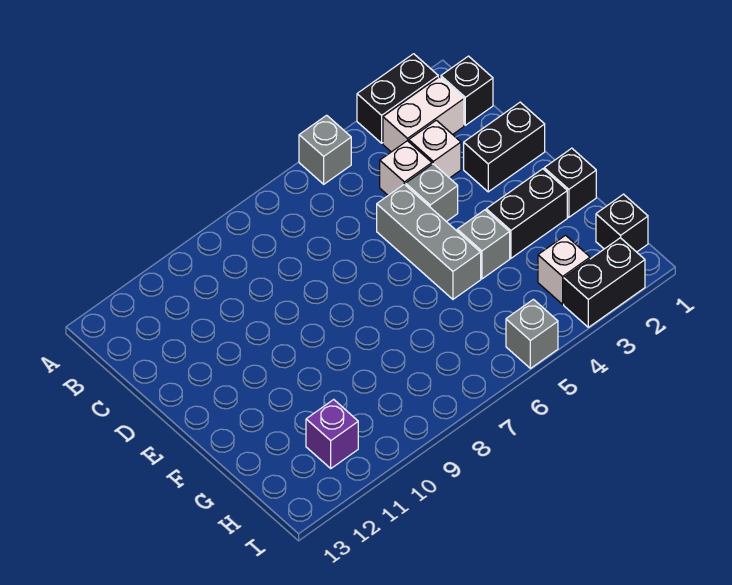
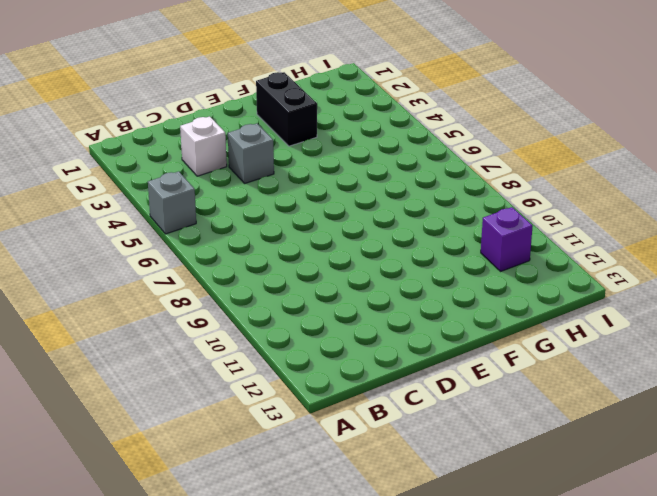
none -> black 1x2 brick [357,54,438,143]
none -> black 1x1 brick [441,56,493,125]
none -> white 1x2 brick [383,77,464,152]

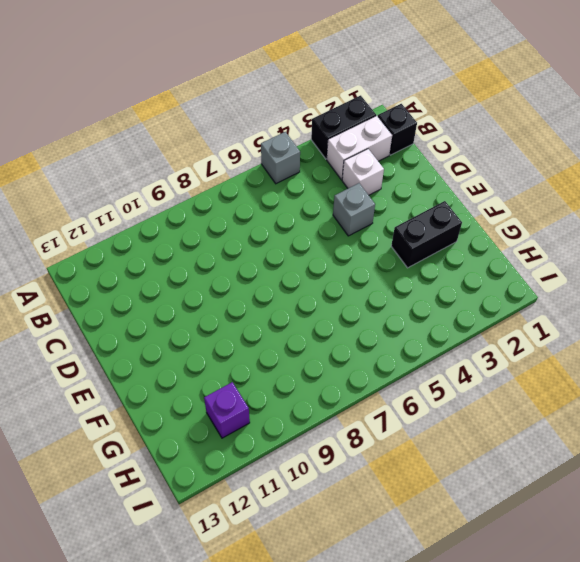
none -> white 1x1 brick [380,141,432,195]
none -> black 1x2 brick [464,102,545,192]
none -> grey 1x3 brick [377,184,481,299]

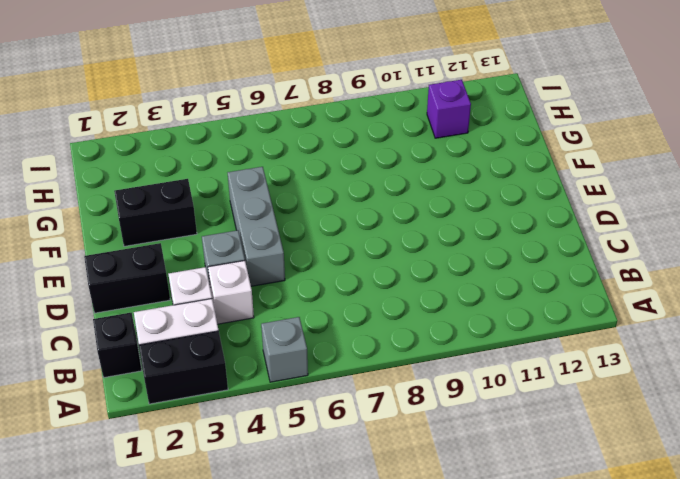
none -> black 1x1 brick [544,148,596,217]
none -> grey 1x1 brick [457,210,510,279]
none -> black 1x1 brick [596,194,648,252]

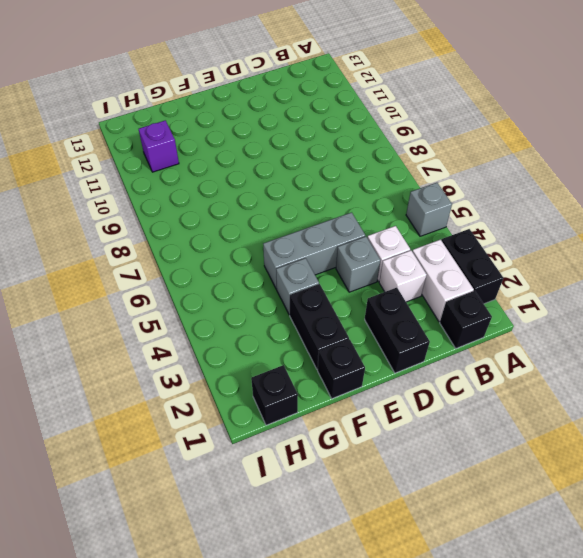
none -> white 1x1 brick [538,235,590,304]
none -> black 1x2 brick [564,238,645,327]
none -> grey 1x1 brick [506,299,558,368]

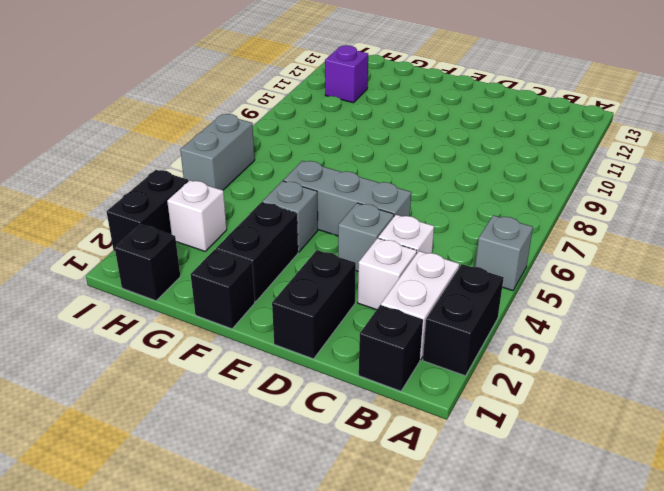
grey 1x2 brick [180,114,255,190] -> grey 1x1 brick [506,299,558,368]

